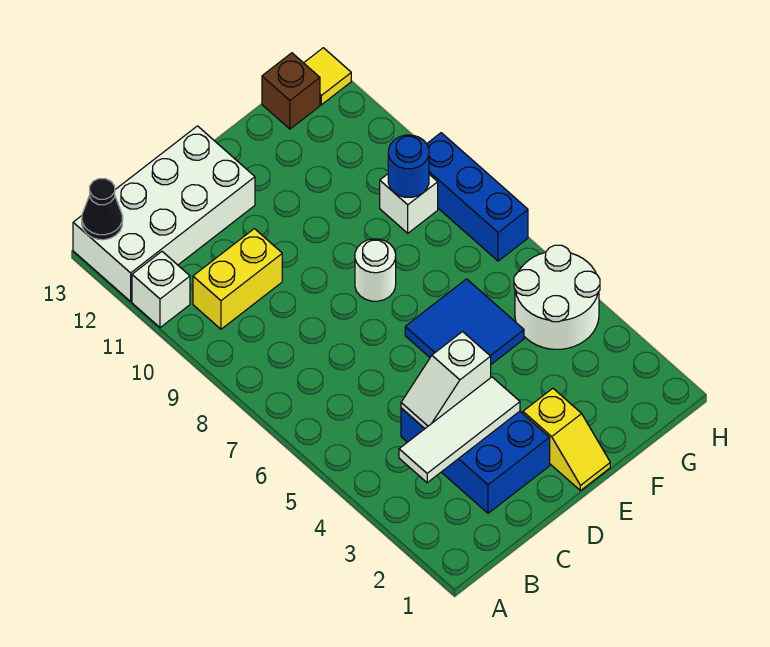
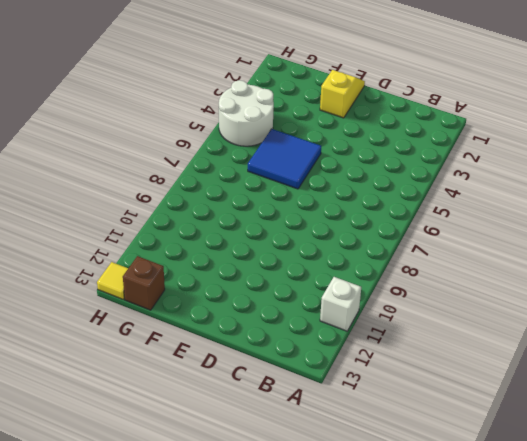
none -> white 2x4 brick [73,126,255,301]
none -> yellow 1x2 brick [193,229,282,329]
none -> blue 2x3 brick [401,408,550,513]

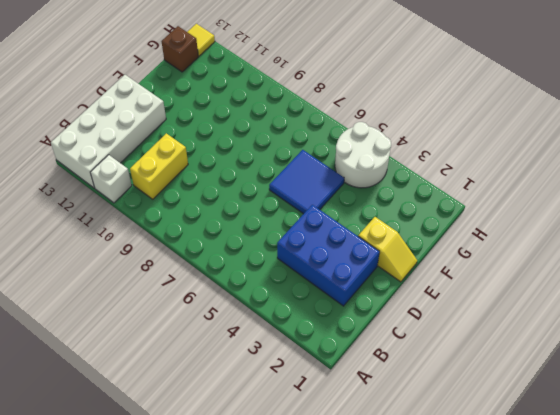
none -> white 1x1 round brick [355,239,396,301]
none -> white 1x1 brick [380,174,438,233]
none -> blue 1x3 brick [427,133,528,261]

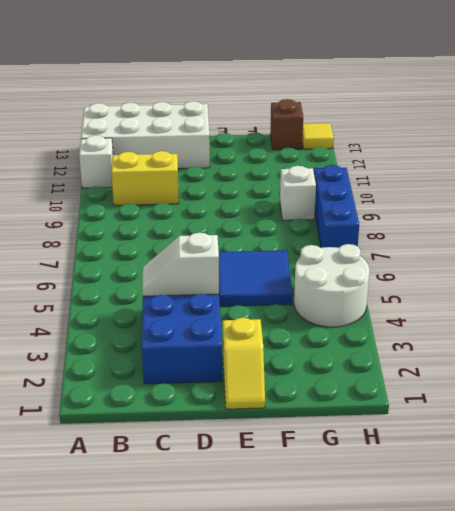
none -> white 1x1 round brick [355,239,396,301]
none -> black 1x1 cone [82,179,123,240]
none -> white 1x3 tile [399,377,520,483]

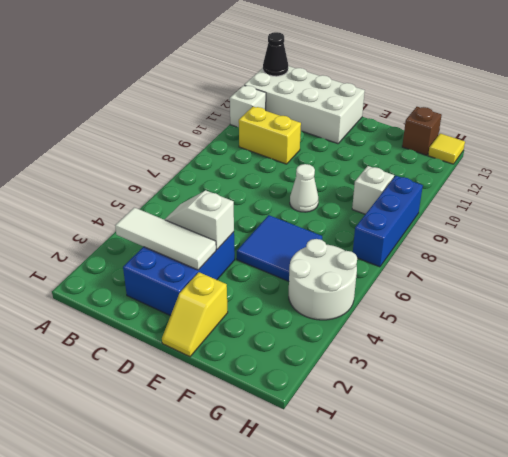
white 1x1 cone [290,164,318,212] -> white 1x1 round brick [355,239,396,301]
none -> blue 1x1 round brick [388,135,429,197]

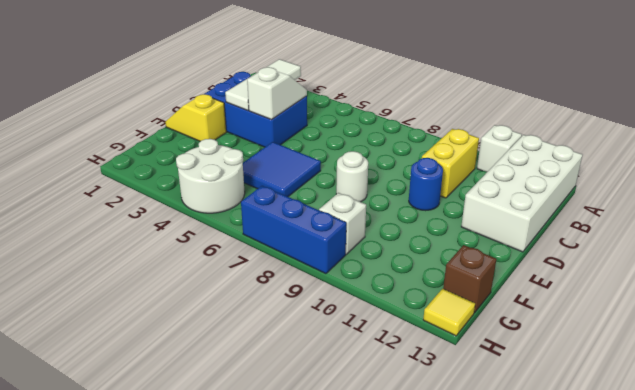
blue 1x1 round brick [409,158,443,211] -> blue 1x1 round brick moved to [388,135,429,197]
none -> black 1x1 cone [82,179,123,240]

